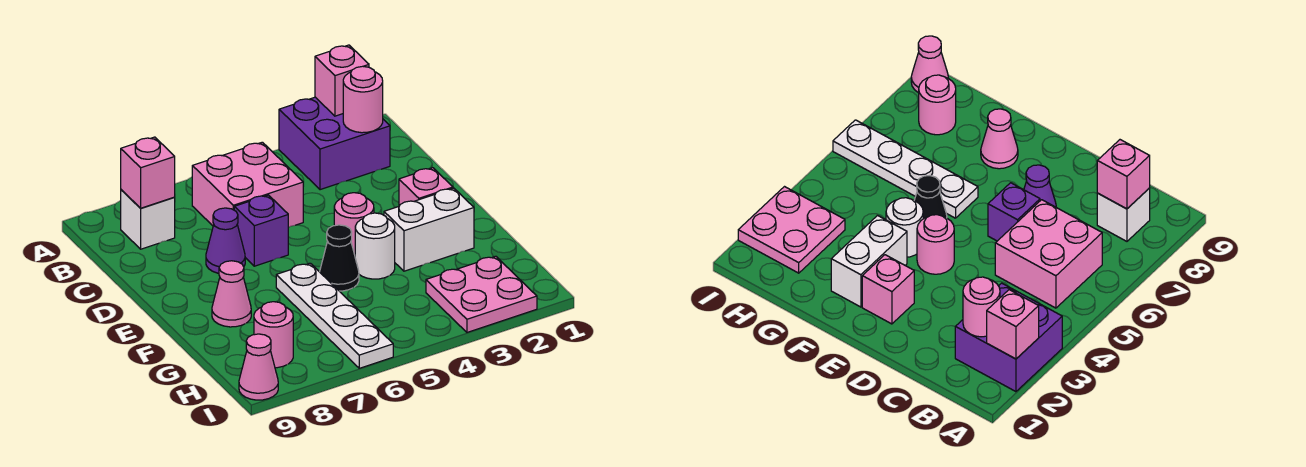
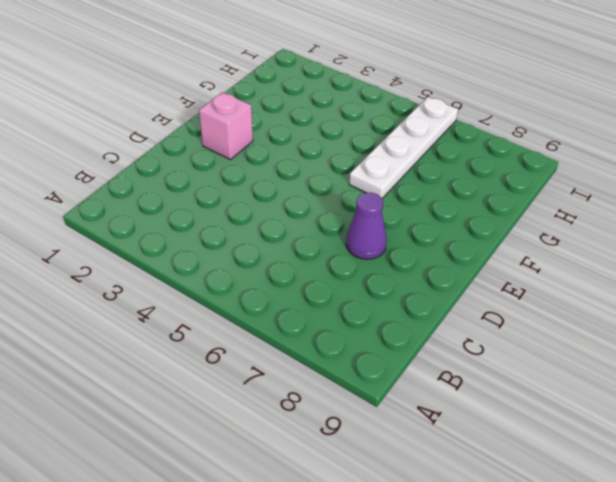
none -> purple 2x2 brick [279,97,390,190]
none -> pink 2x2 brick [192,142,303,228]
none -> white 1x1 brick [121,190,175,249]

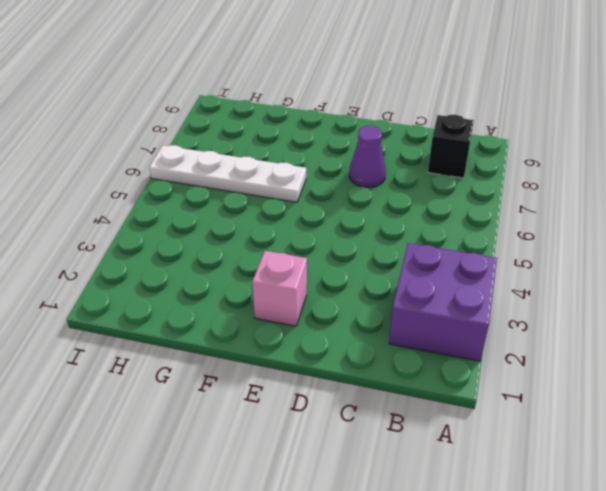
black 1x1 brick [428,115,474,178] -> white 1x1 brick [121,190,175,249]
none -> pink 2x2 brick [192,142,303,228]
none -> purple 1x1 brick [234,195,288,266]
none -> pink 1x1 round brick [334,193,374,255]

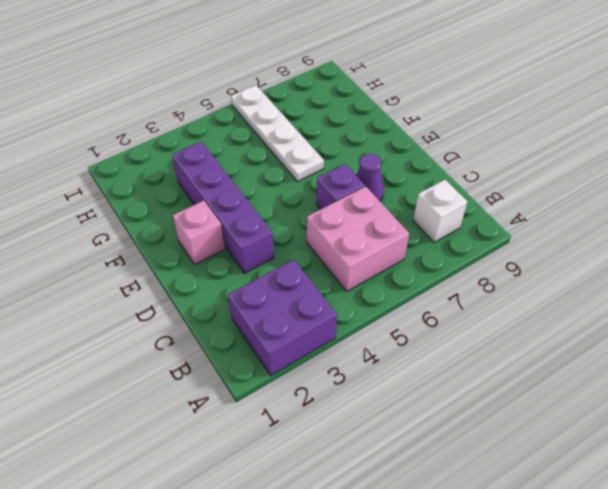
purple 1x4 brick [172,142,274,273] -> white 1x2 brick [384,188,474,271]
none -> pink 1x1 round brick [334,193,374,255]
none -> white 1x1 round brick [355,213,395,279]
none -> black 1x1 cone [320,225,359,291]

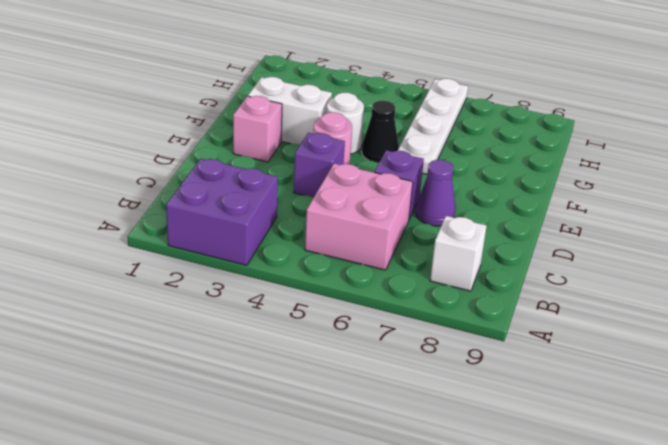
purple 1x1 brick [294,133,345,198] -> none
none -> pink 1x1 cone [212,261,251,327]
none -> pink 2x2 plate [426,256,537,332]
none -> pink 1x1 round brick [254,302,293,368]

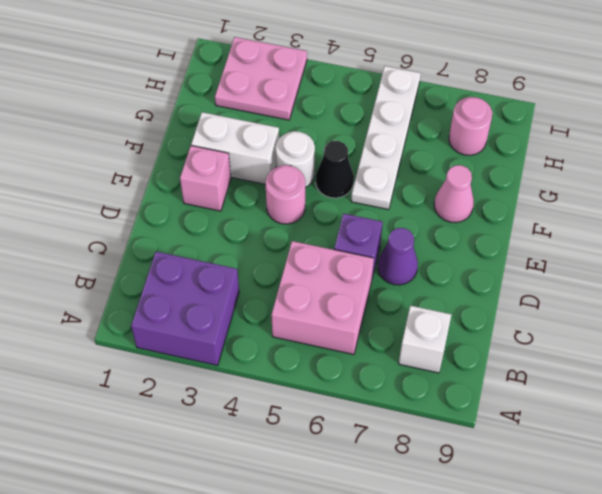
none -> pink 1x1 cone [239,334,278,400]
none -> pink 1x1 brick [315,45,369,116]
none -> pink 1x1 round brick [343,66,383,133]

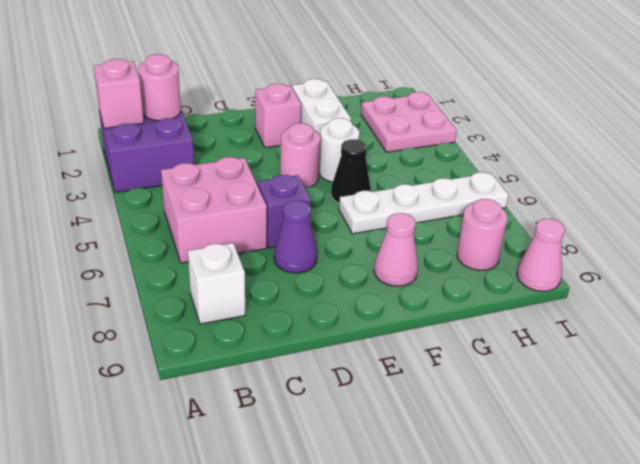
none -> pink 1x1 brick [121,137,175,208]

